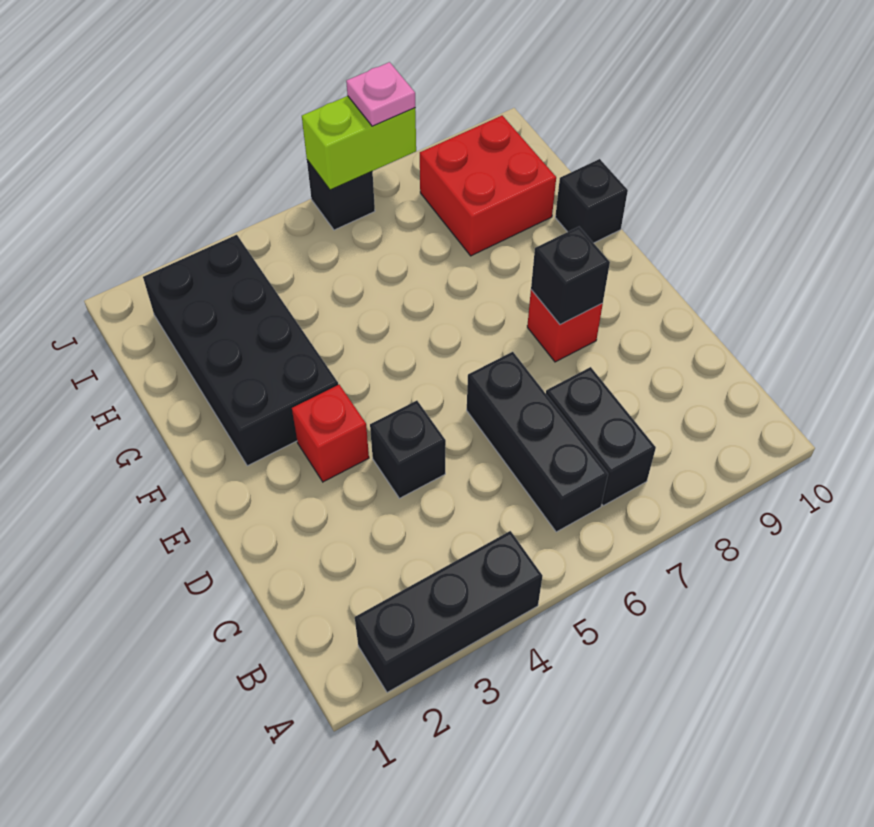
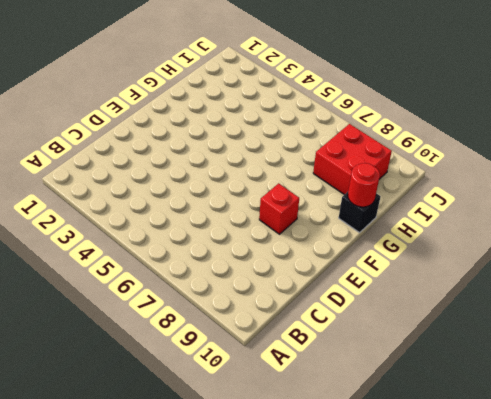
red 1x1 round brick [348,163,380,207] -> none
none -> black 1x3 brick [355,531,543,693]
none -> black 1x3 brick [467,352,608,532]
none -> black 1x2 brick [546,367,656,506]

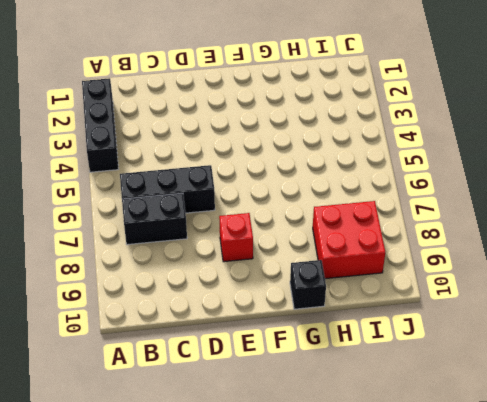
none -> black 1x1 brick [370,401,446,498]
none -> red 1x1 brick [292,385,369,482]
none -> black 2x4 brick [143,235,338,466]

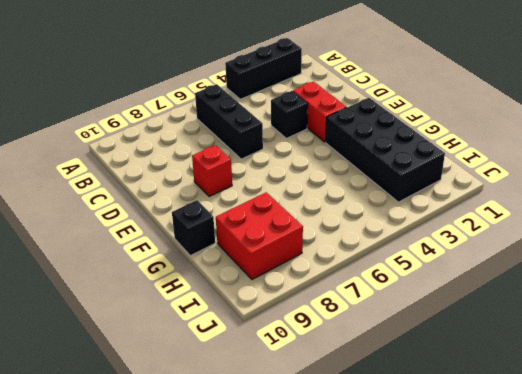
red 1x2 brick [293,82,347,142] -> red 1x1 brick [292,385,369,482]
none -> black 1x2 brick [546,367,656,506]
none -> black 1x1 brick [307,160,375,230]
none -> black 1x1 brick [531,227,610,325]

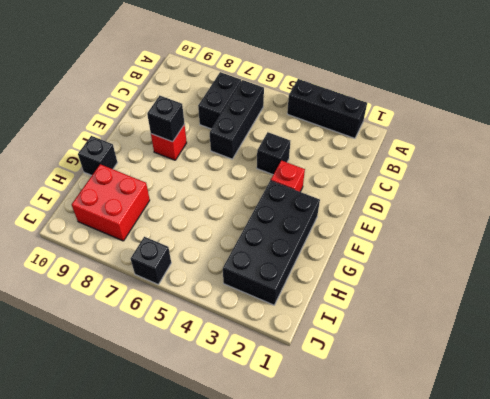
none -> lime 1x2 brick [302,96,416,190]
none -> pink 1x1 plate [346,62,415,126]

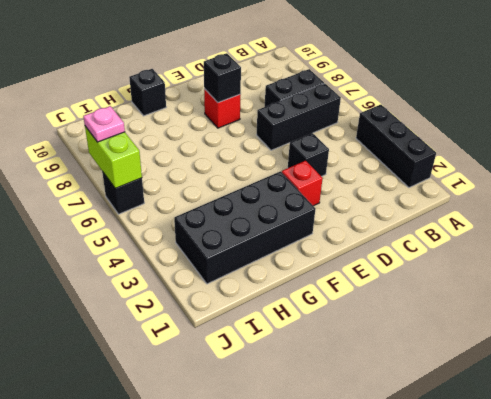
none -> red 2x2 brick [420,116,556,256]

